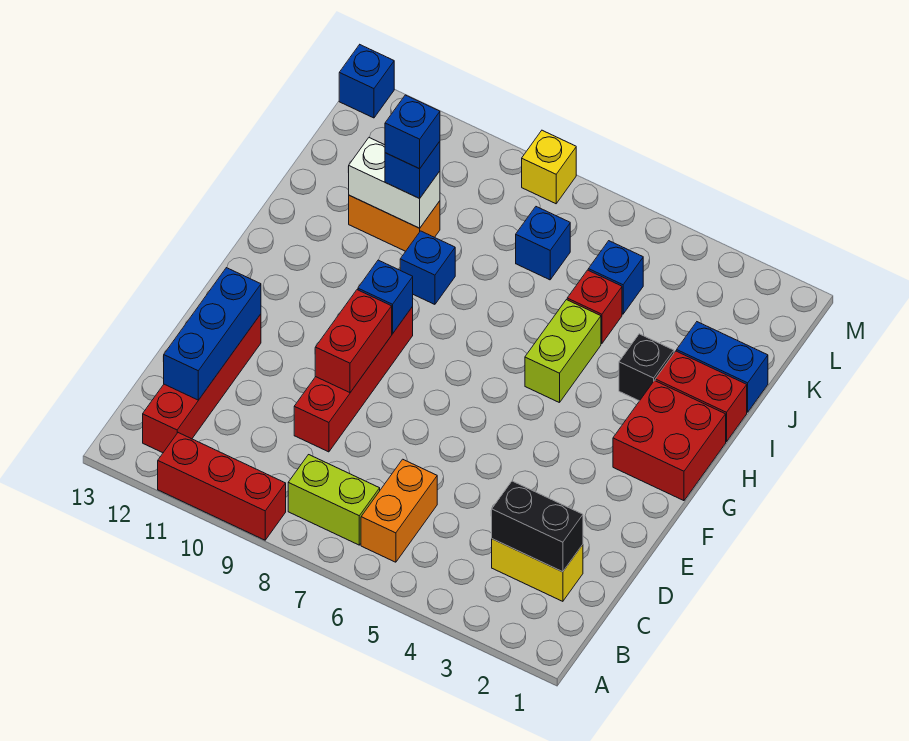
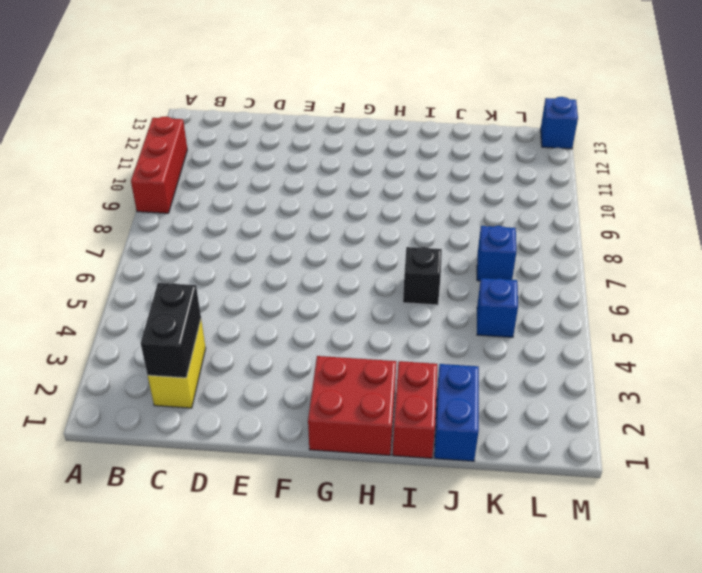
black 1x1 brick [403,247,442,305] -> black 1x1 brick moved to [619,334,674,401]
none -> orange 1x2 brick [361,459,437,562]
none -> lime 1x2 brick [288,455,380,545]
none -> red 1x4 brick [143,314,261,453]

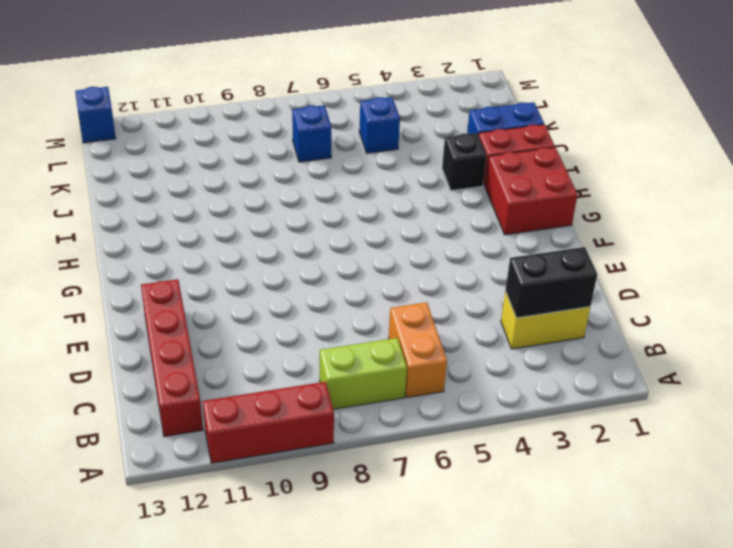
none -> red 1x4 brick [294,307,413,452]
none -> lime 1x2 brick [525,300,601,403]
none -> blue 1x1 brick [400,231,455,304]

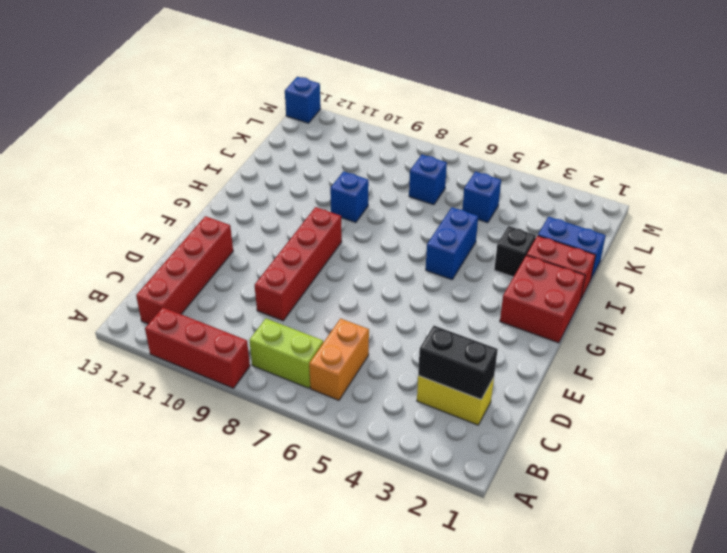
blue 1x2 brick [426,207,478,279] -> lime 1x2 brick [525,300,601,403]
none -> red 1x1 brick [567,270,622,344]
none -> orange 1x2 brick [349,195,440,251]
none -> yellow 1x1 brick [522,130,576,204]

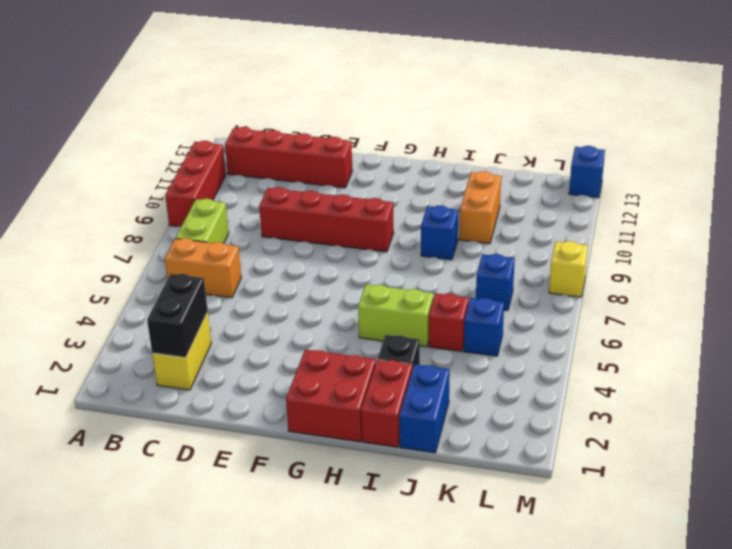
none -> blue 1x3 brick [164,268,261,400]
none -> red 1x2 brick [315,290,392,393]
none -> blue 1x1 brick [358,260,413,334]

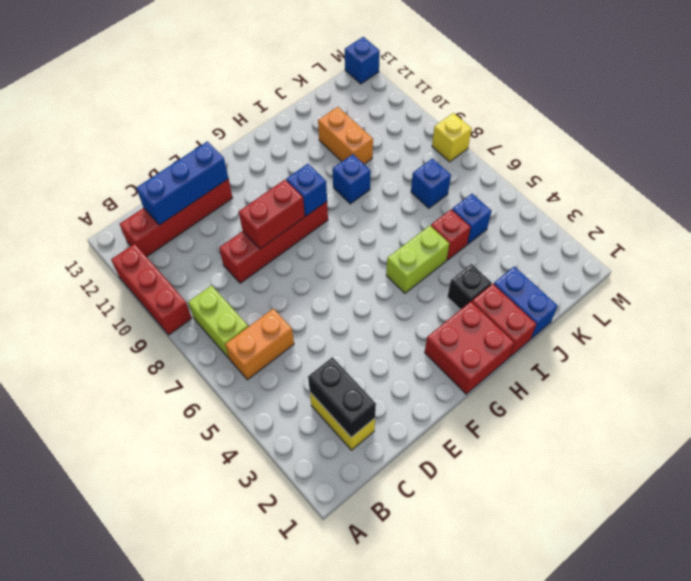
none -> white 1x2 brick [349,137,440,228]
none -> blue 1x1 brick [385,142,440,198]
none -> blue 1x1 brick [385,95,440,169]

